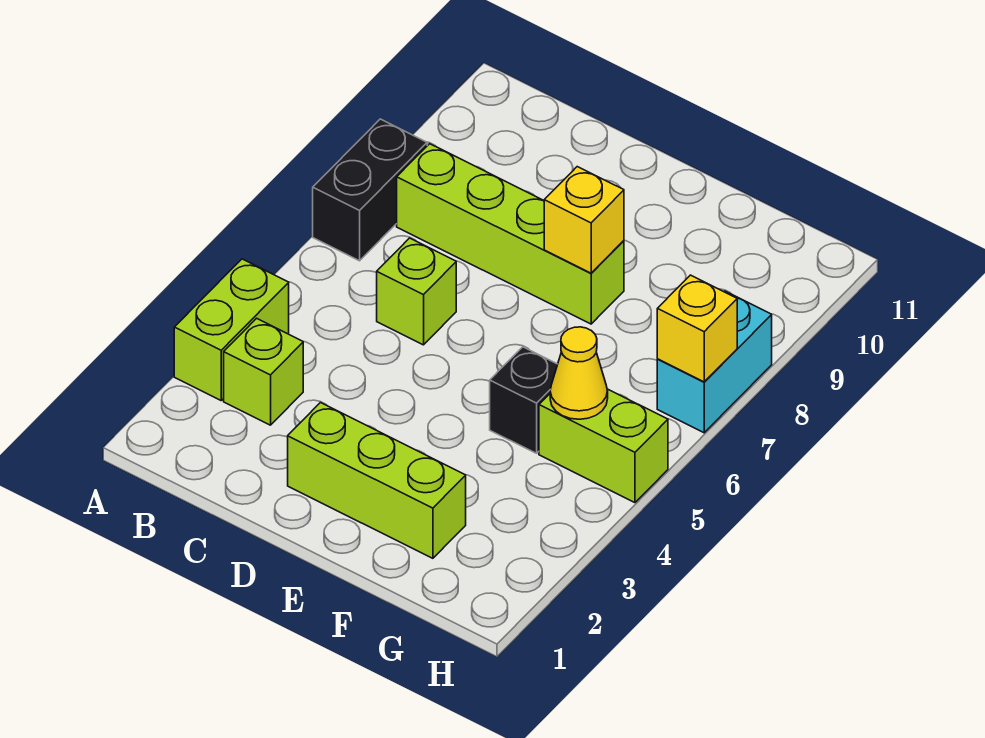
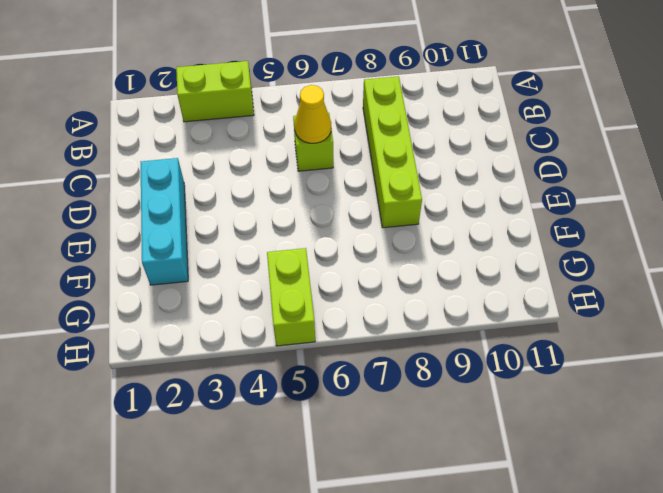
yellow 1x1 cone [295,85,331,143] -> yellow 1x1 cone moved to [550,327,608,419]
cyan 1x3 brick [141,158,188,285] -> lime 1x3 brick [288,403,466,558]
none -> black 1x2 brick [313,119,427,261]
none -> lime 1x1 brick [224,318,303,425]
none -> black 1x1 brick [490,347,558,453]

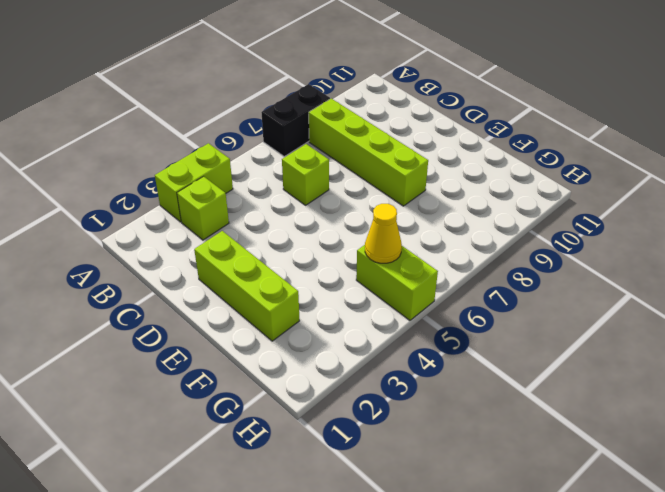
none -> black 1x1 brick [490,347,558,453]
none -> cyan 1x2 brick [657,291,772,433]
none -> yellow 1x1 brick [544,167,624,273]

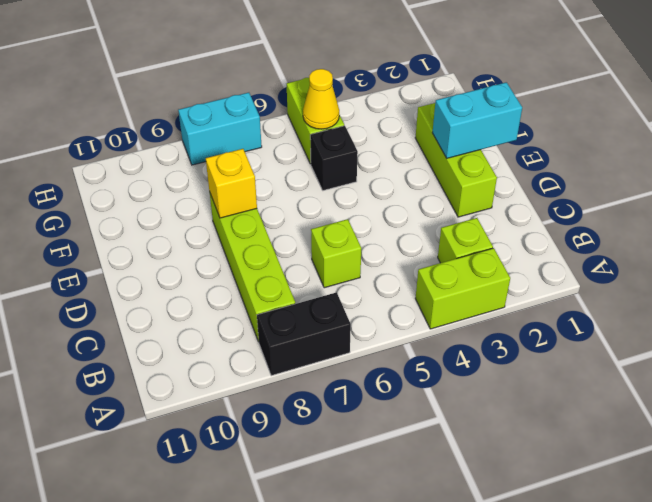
cyan 1x2 brick [432,82,522,158] -> none
none -> yellow 1x1 brick [657,275,737,382]

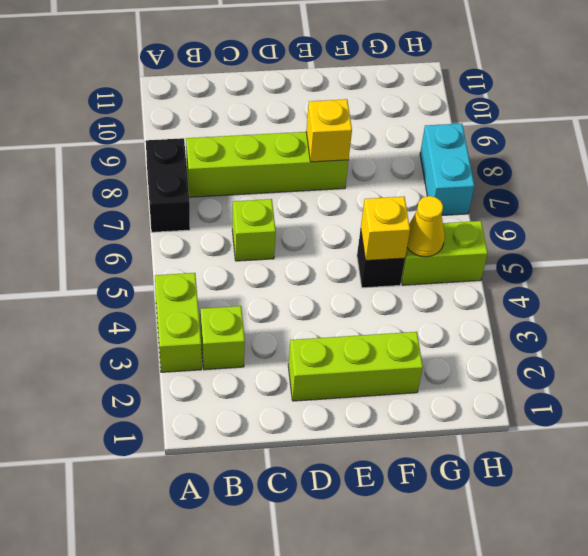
yellow 1x1 brick [361,197,410,260] -> yellow 1x1 brick moved to [657,275,737,382]

